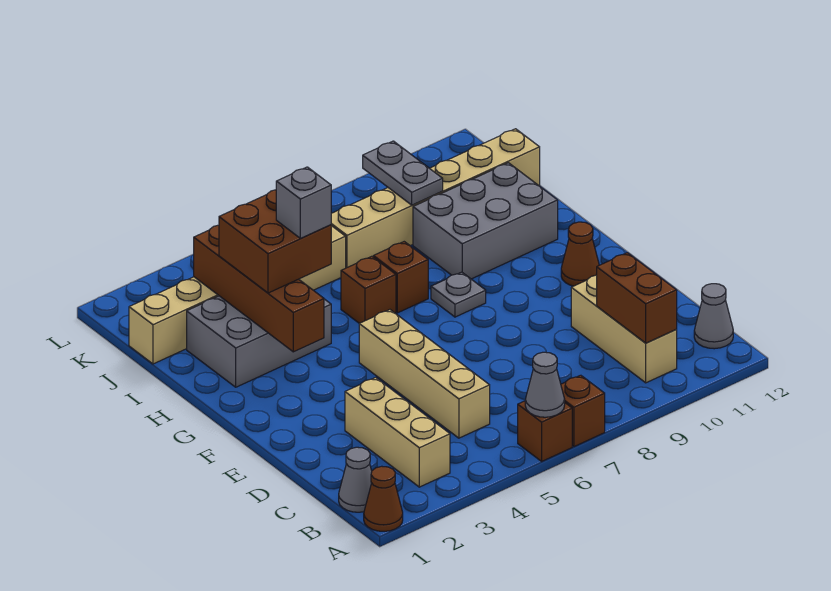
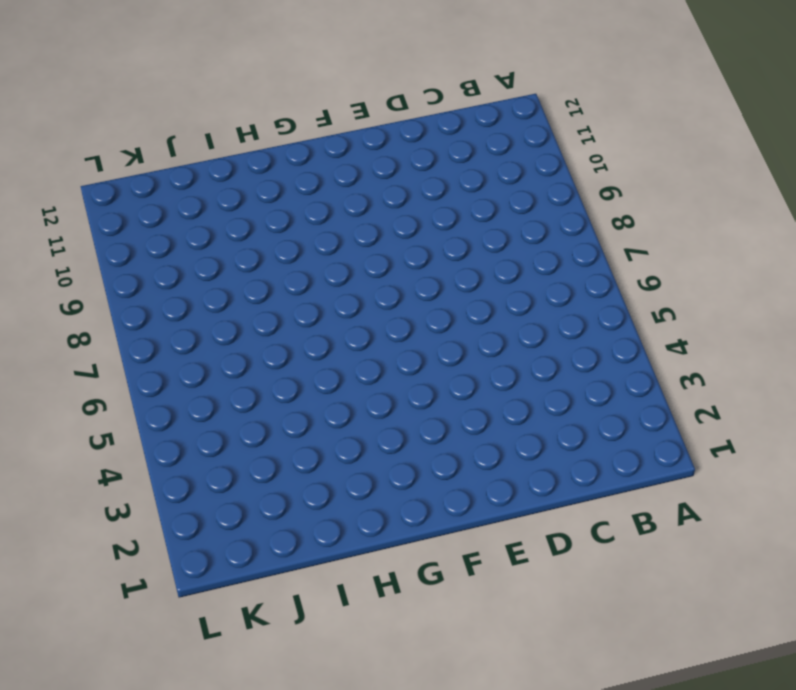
none -> brown 1x1 cone [364,466,403,531]
none -> brown 1x1 brick [518,401,572,461]
none -> brown 1x1 brick [561,375,605,447]

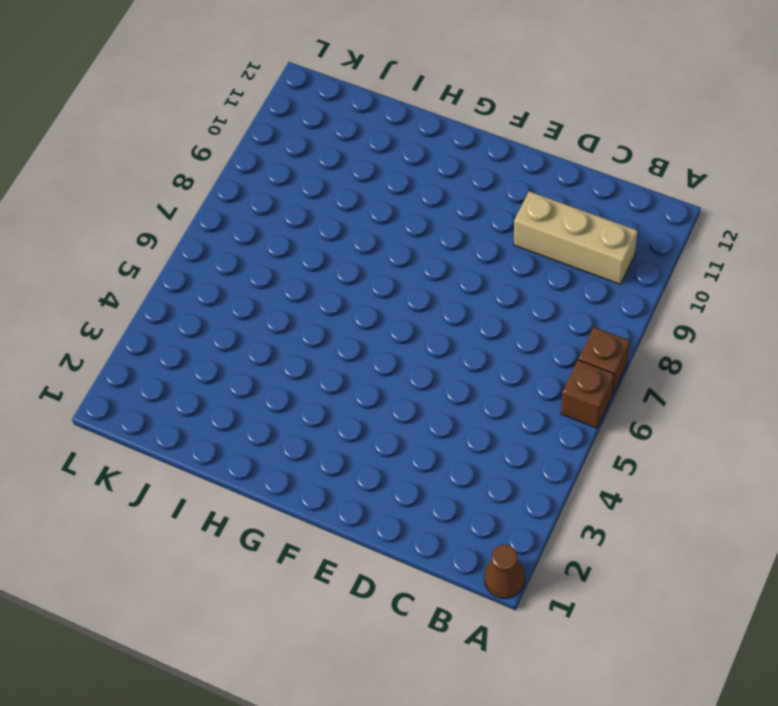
none -> grey 1x1 cone [339,447,372,512]
none -> tan 1x3 brick [345,377,450,487]
none -> grey 1x1 cone [694,284,733,349]

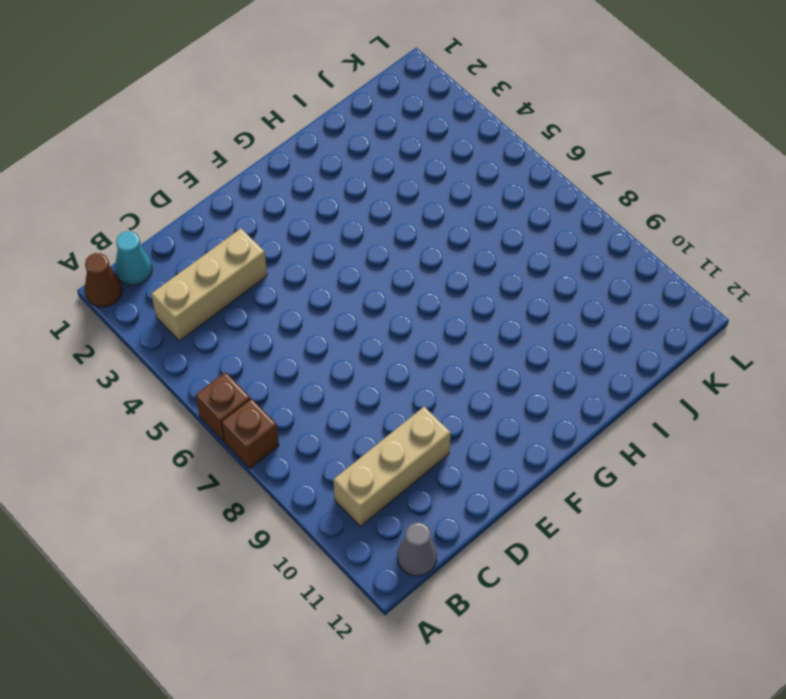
cyan 1x1 cone [115,231,152,285] -> grey 1x1 cone [339,447,372,512]
none -> tan 1x4 brick [359,310,490,438]
none -> brown 1x1 cone [561,222,599,286]
none -> grey 1x1 plate [431,272,486,317]

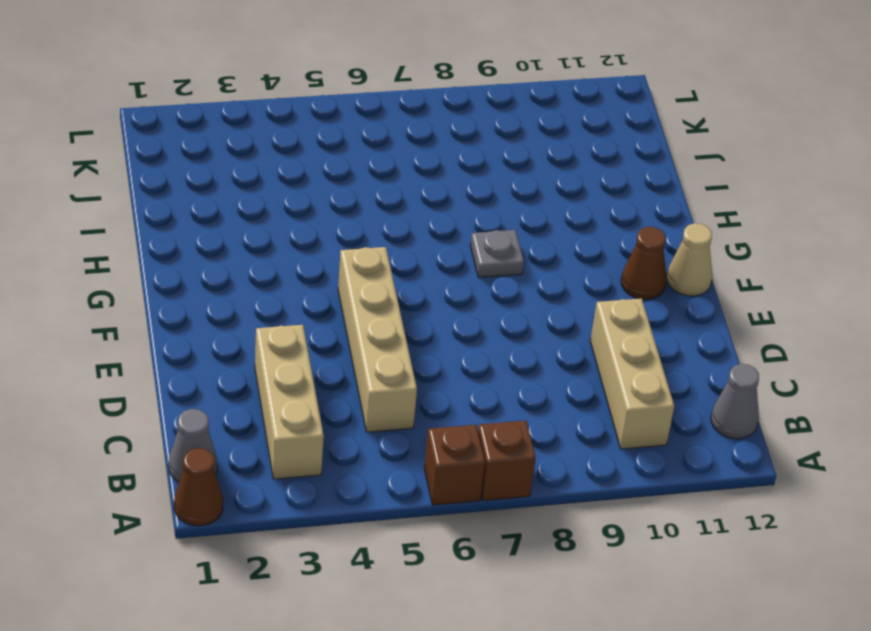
tan 1x1 cone [667,223,712,296] -> none
none -> grey 2x3 brick [187,296,331,387]
none -> brown 1x1 brick [341,256,396,323]
none -> brown 1x1 brick [373,242,428,313]

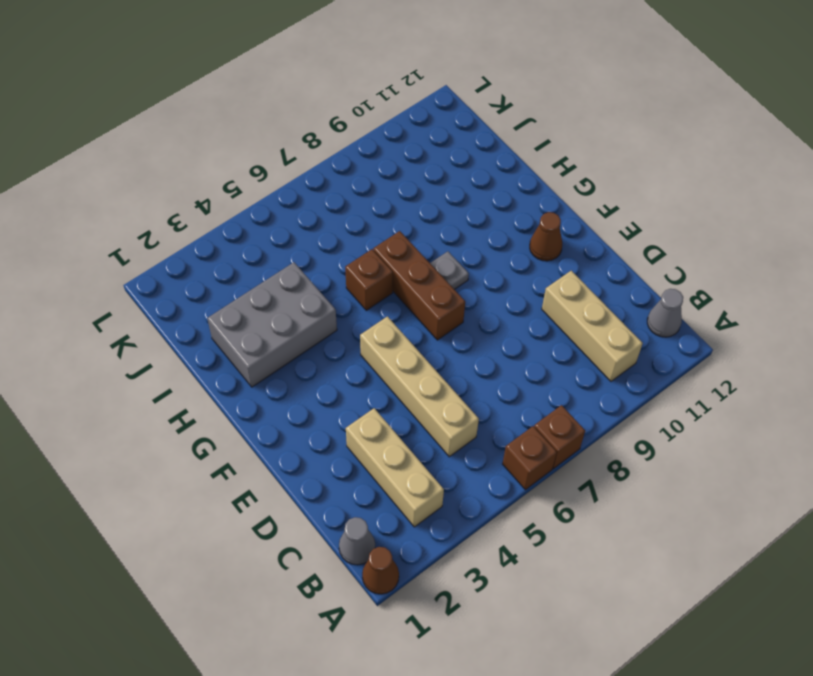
brown 1x3 brick [373,231,465,340] -> brown 1x1 brick [373,242,428,313]
none -> grey 2x3 brick [413,163,558,279]
none -> tan 1x6 brick [129,226,346,364]
none -> tan 1x6 brick [331,129,540,268]

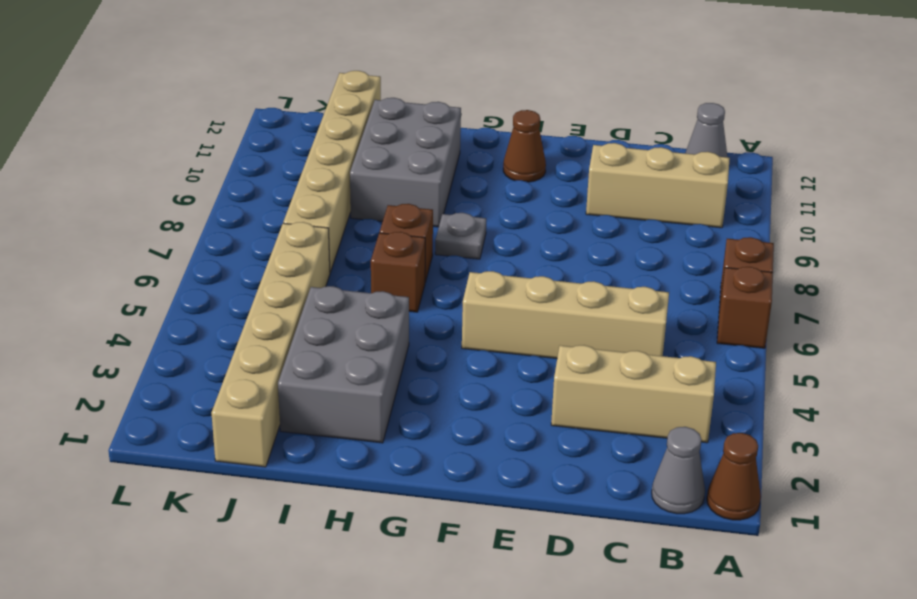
none -> grey 1x1 cone [525,352,565,417]
none -> brown 1x2 brick [597,253,677,343]
none -> brown 1x4 brick [194,225,324,352]

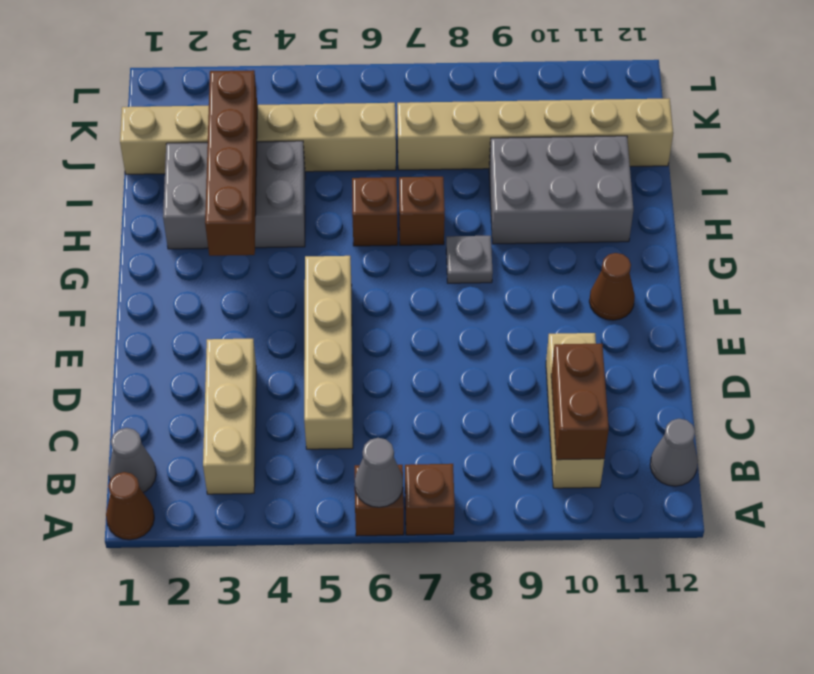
none -> grey 1x2 plate [363,141,443,205]
none -> brown 2x2 brick [219,190,331,293]
none -> grey 1x1 brick [276,167,331,238]

